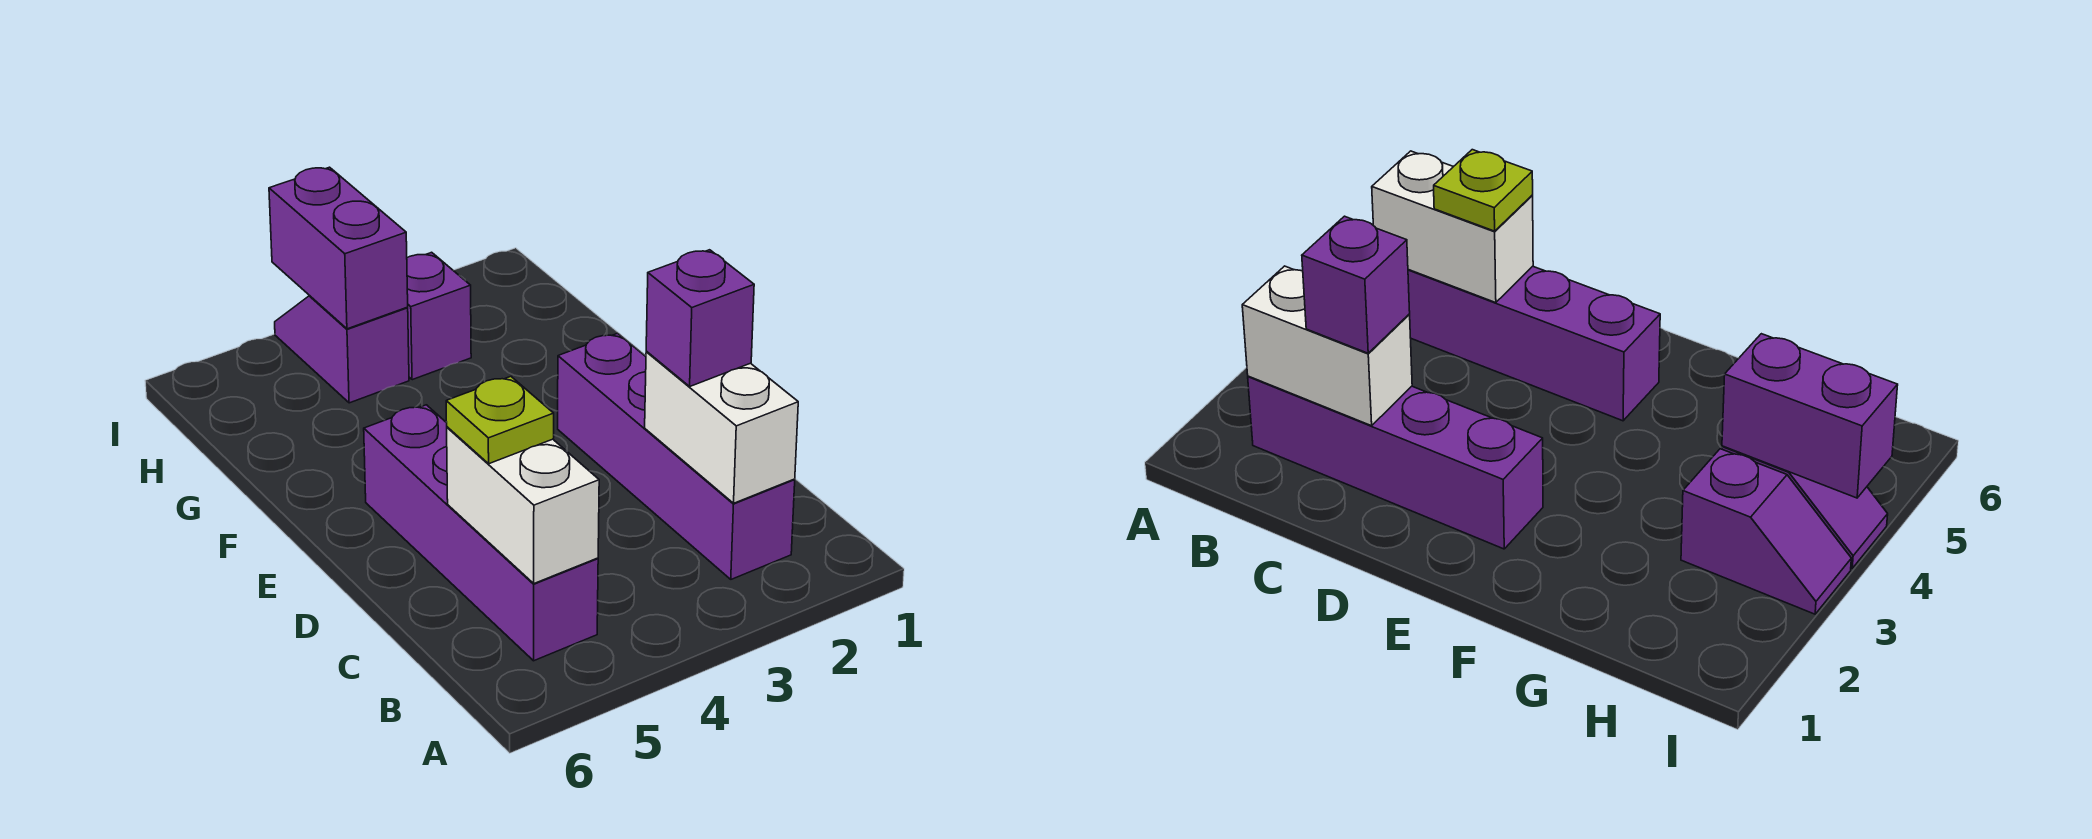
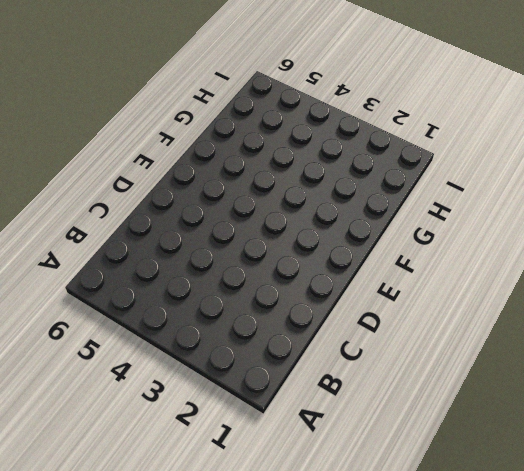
none -> purple 1x4 brick [558,334,795,579]
none -> purple 1x4 brick [364,405,598,661]

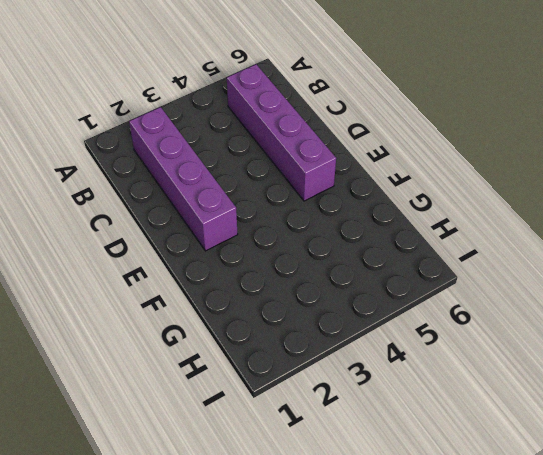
none -> purple 1x2 slope [407,252,471,380]
none -> purple 1x2 slope [275,296,409,403]

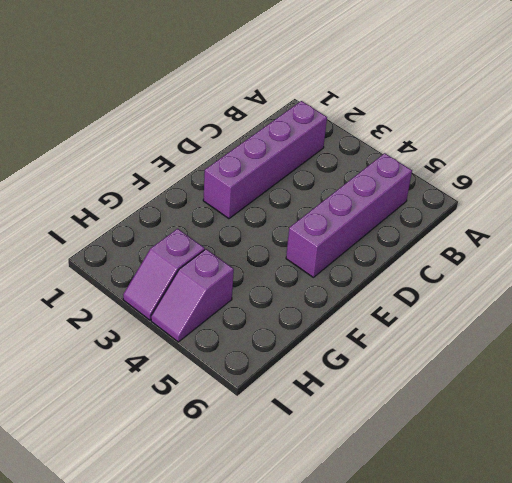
none -> white 1x2 brick [645,352,798,503]
none -> white 1x2 brick [447,427,599,583]

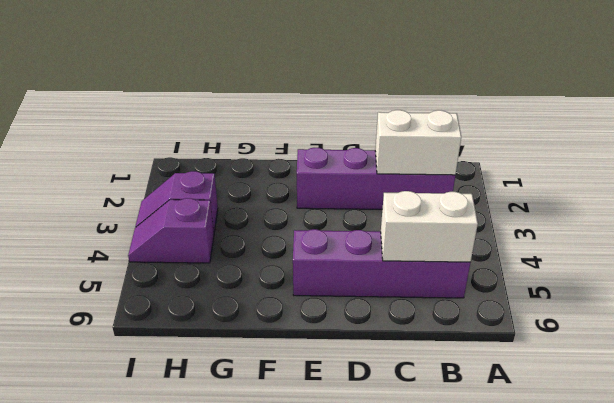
none -> purple 1x2 brick [269,167,408,329]
none -> purple 1x1 brick [646,250,754,386]

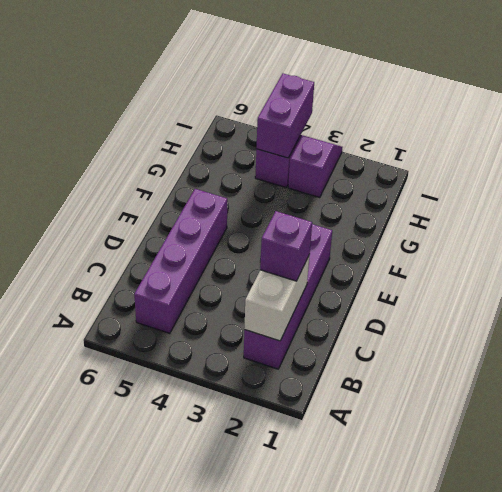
none -> white 1x2 brick [447,427,599,583]
none -> lime 1x1 plate [446,376,554,464]

